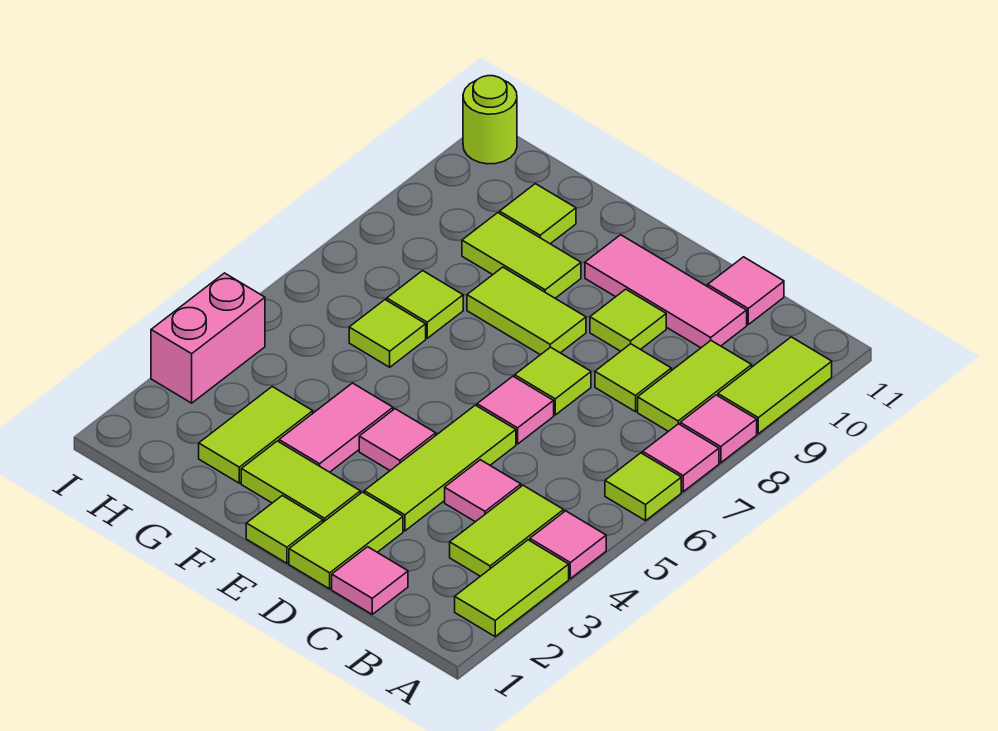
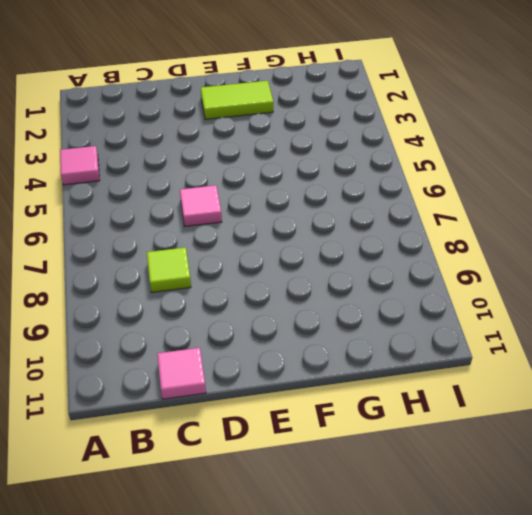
none -> lime 1x2 tile [455,540,569,636]
none -> lime 1x1 tile [605,453,681,521]
none -> pink 1x1 tile [643,424,719,492]
none -> pink 1x1 tile [680,395,757,463]

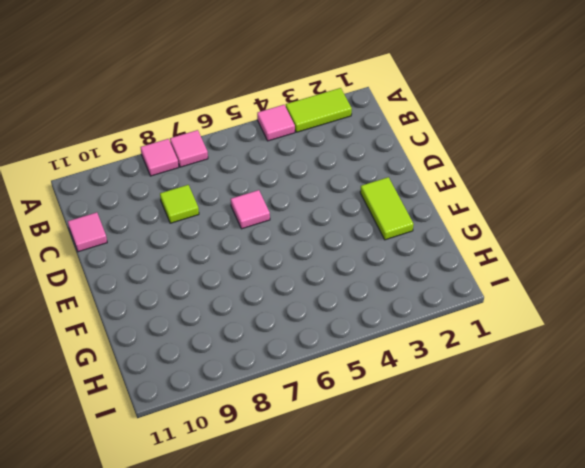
none -> lime 1x1 tile [605,453,681,521]
none -> lime 1x2 tile [718,337,832,434]
none -> lime 1x2 tile [450,485,564,576]
none -> lime 1x2 tile [638,341,752,431]

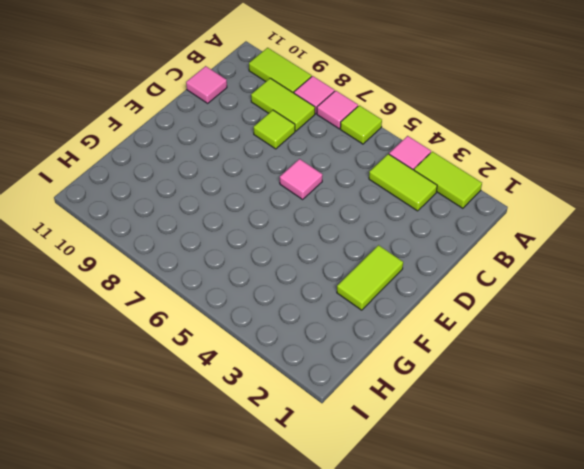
none -> pink 1x1 tile [332,547,408,614]
none -> pink 1x1 tile [445,460,521,522]
none -> pink 1x3 tile [585,235,747,348]
none -> lime 1x2 tile [289,492,403,589]

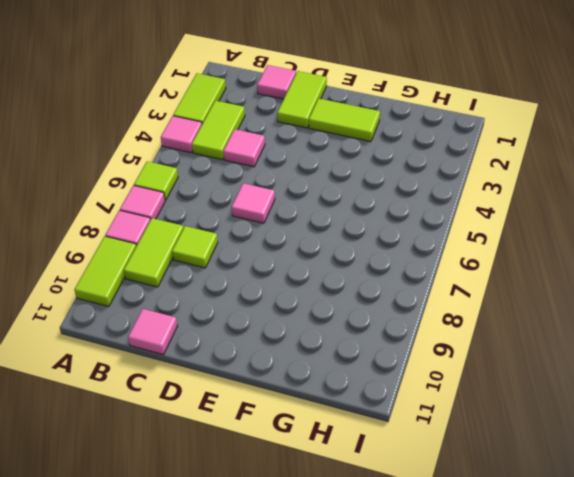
none -> pink 1x3 tile [585,235,747,348]
none -> lime 1x3 tile [364,405,516,531]
none -> lime 1x1 tile [515,347,591,415]
none -> lime 1x1 tile [590,289,666,351]

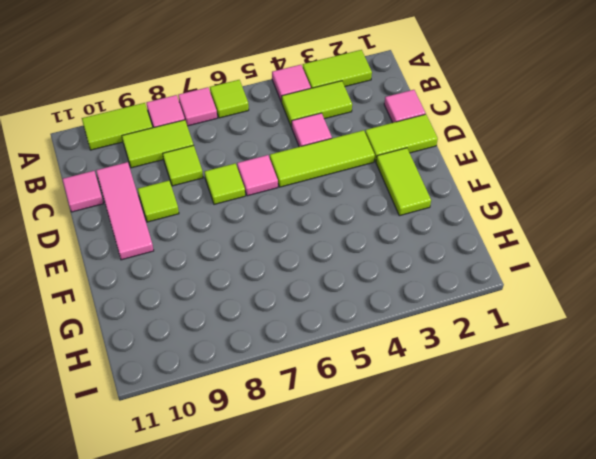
none -> lime 1x1 tile [246,496,323,563]
none -> pink 1x1 tile [359,409,436,470]
none -> lime 1x2 tile [467,267,586,355]
none -> pink 1x2 tile [279,383,393,472]

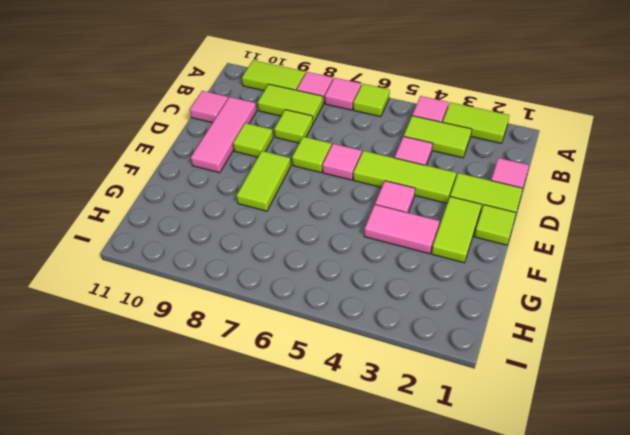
none -> lime 1x2 tile [462,213,581,298]
none -> lime 1x2 tile [199,387,313,483]
none -> lime 1x1 tile [349,300,426,367]
none -> lime 1x1 tile [387,271,463,338]

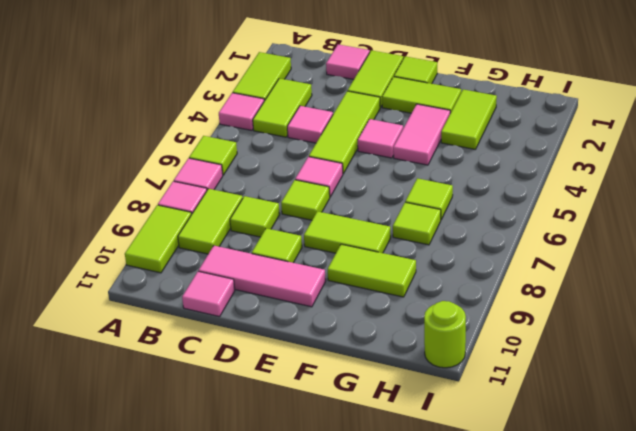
none -> lime 1x1 tile [500,184,576,244]
none -> pink 1x2 brick [151,273,265,403]

